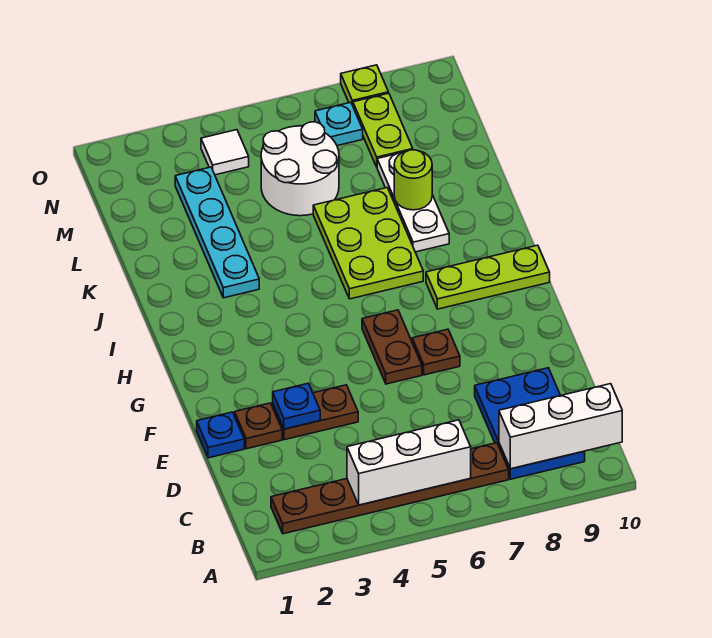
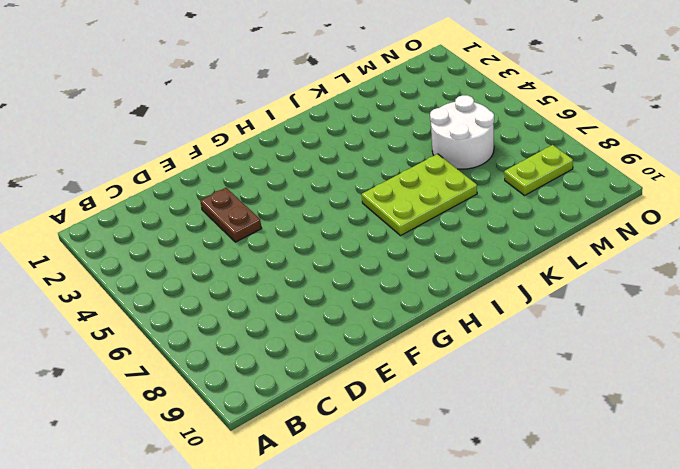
none -> brown 1x6 plate [271,443,509,534]
none -> blue 2x3 plate [475,368,585,479]
none -> blue 1x1 plate [197,412,244,458]

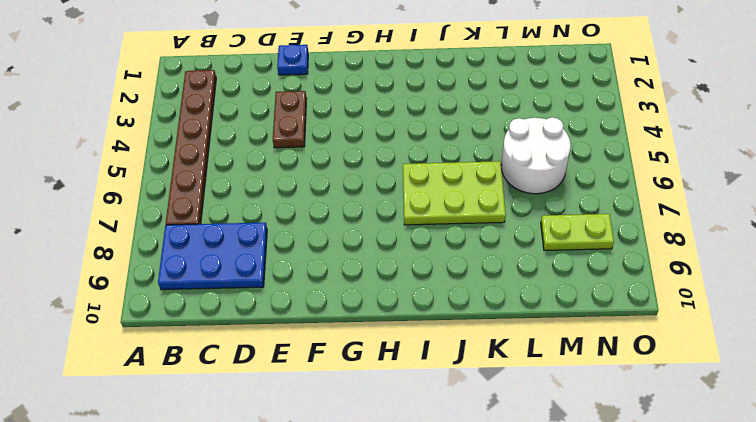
none -> brown 1x1 plate [235,403,282,449]
none -> brown 1x2 plate [362,310,422,384]
none -> brown 1x1 plate [412,329,460,375]

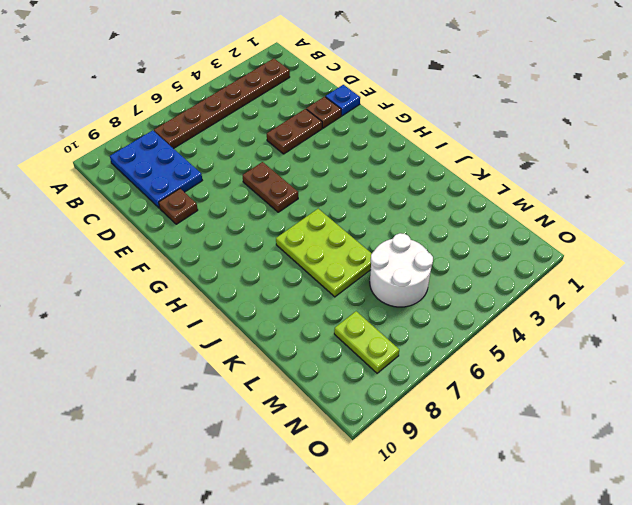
brown 1x1 plate [159,189,198,224] -> brown 1x1 plate moved to [412,329,460,375]
none -> lime 1x3 plate [426,245,550,309]
none -> cyan 1x4 plate [175,167,259,298]
none -> white 1x3 plate [377,153,449,252]

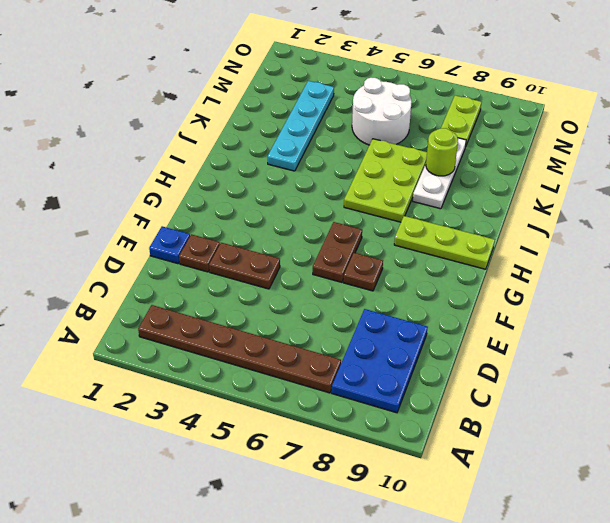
none -> white 1x1 tile [201,130,249,175]
none -> cyan 1x1 plate [315,102,363,146]
none -> lime 1x1 plate [341,65,388,106]

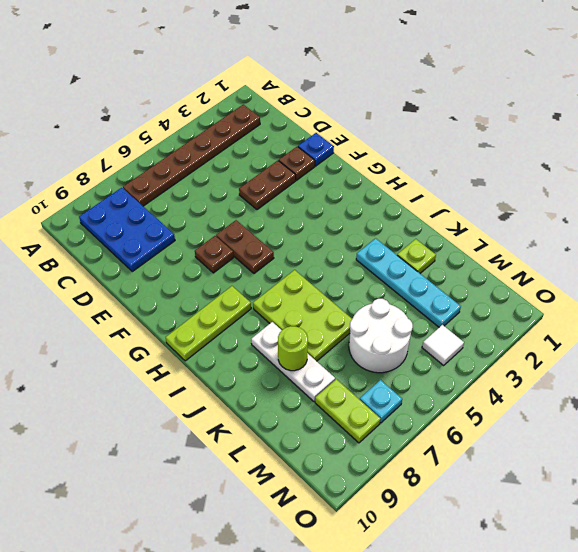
lime 1x1 plate [397,239,436,273] -> lime 1x1 plate moved to [341,65,388,106]
none -> white 1x3 brick [347,420,471,505]
none -> white 1x3 brick [499,384,622,469]
none -> blue 1x1 plate [273,383,320,429]

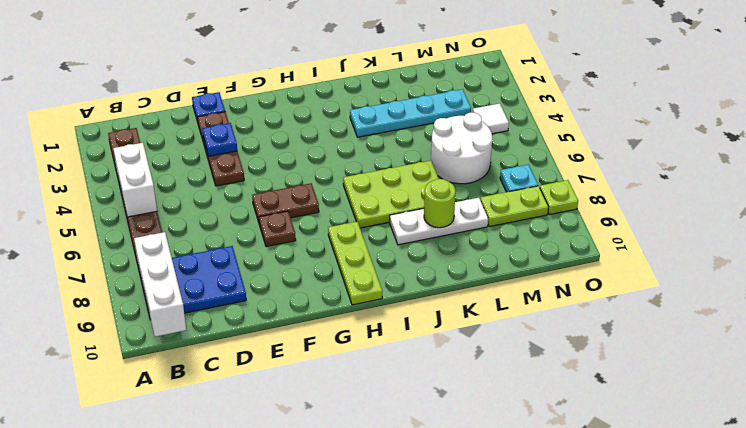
white 1x2 brick [113,143,157,217] -> white 1x3 brick [347,420,471,505]

